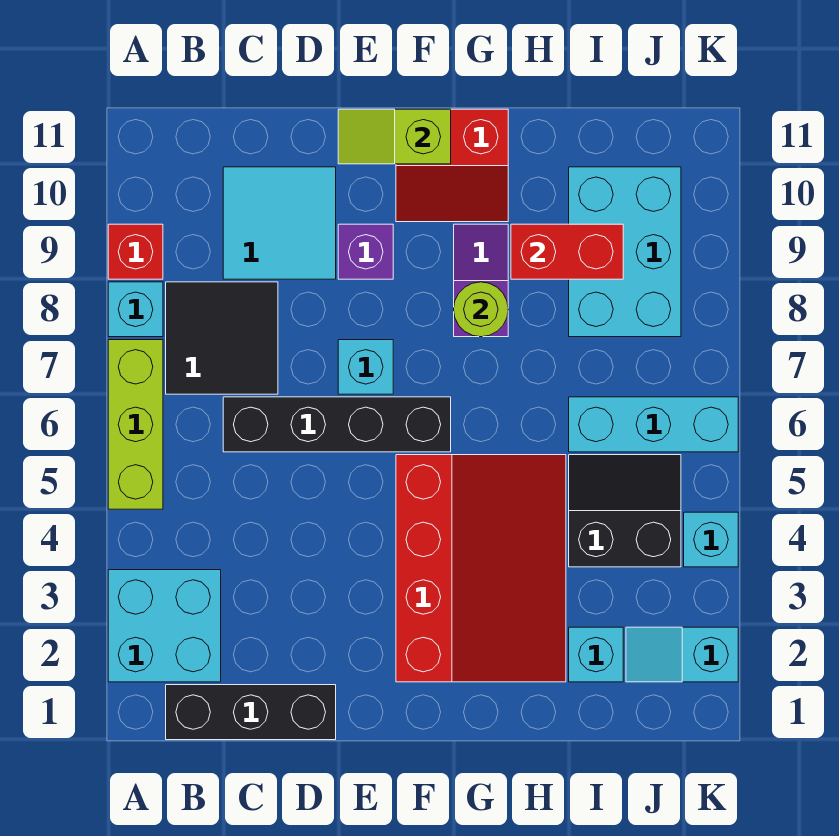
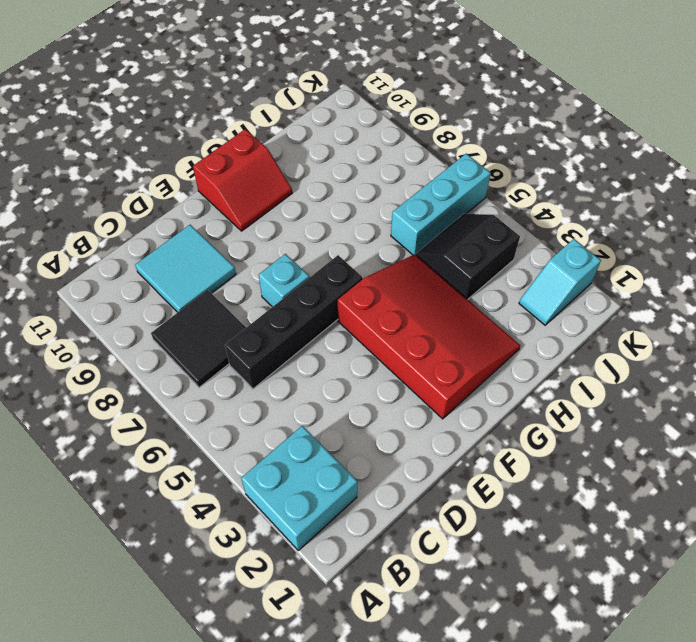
none -> lime 1x3 brick [108,340,163,509]
none -> cyan 1x1 brick [108,282,163,337]
none -> red 1x1 brick [108,224,163,279]

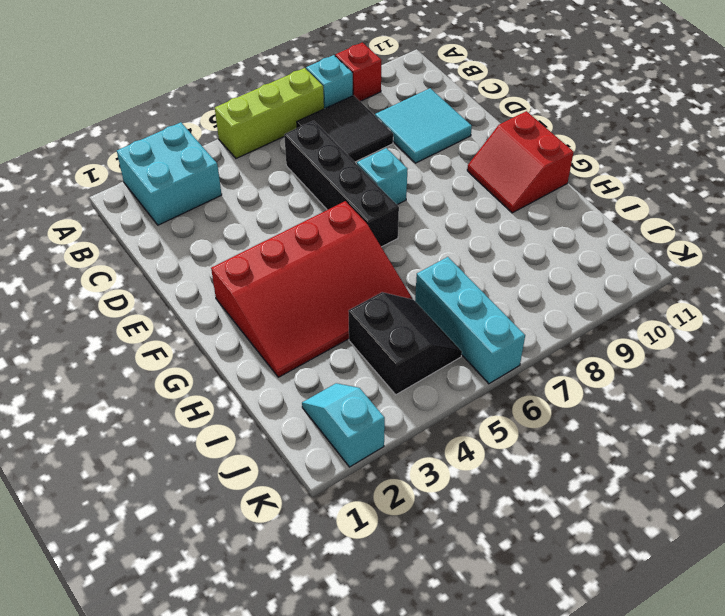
none -> black 1x3 brick [166,685,336,740]
none -> purple 1x1 brick [338,224,393,279]
none -> purple 1x2 slope [454,224,508,337]

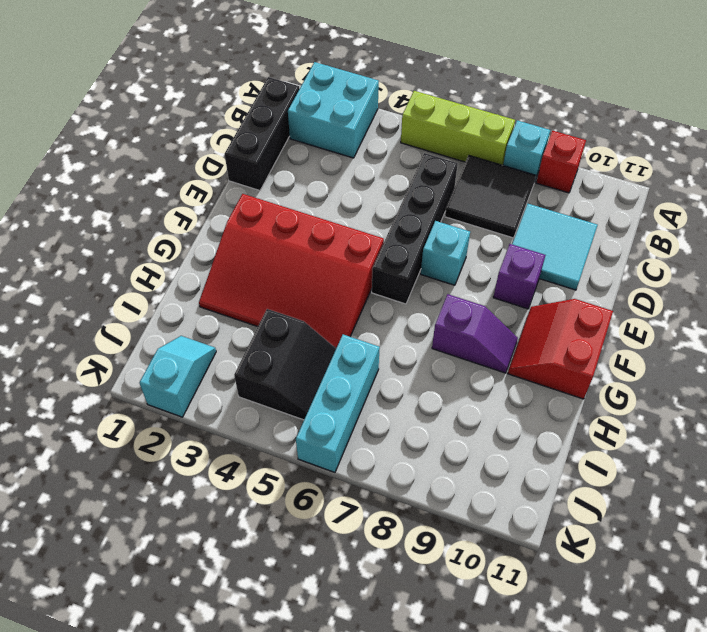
none -> cyan 1x1 brick [569,627,623,682]
none -> cyan 2x3 brick [569,167,681,337]
none -> cyan 1x1 brick [684,512,738,567]

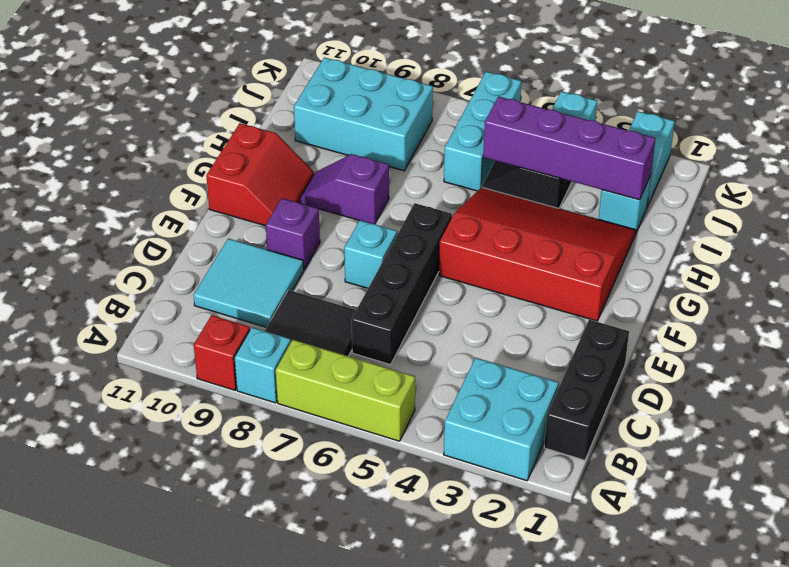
purple 1x4 brick [483,97,656,200] -> none
none -> lime 1x2 slope [338,109,451,164]
none -> lime 1x1 round brick [454,282,508,337]
none -> red 1x2 brick [511,224,623,279]

